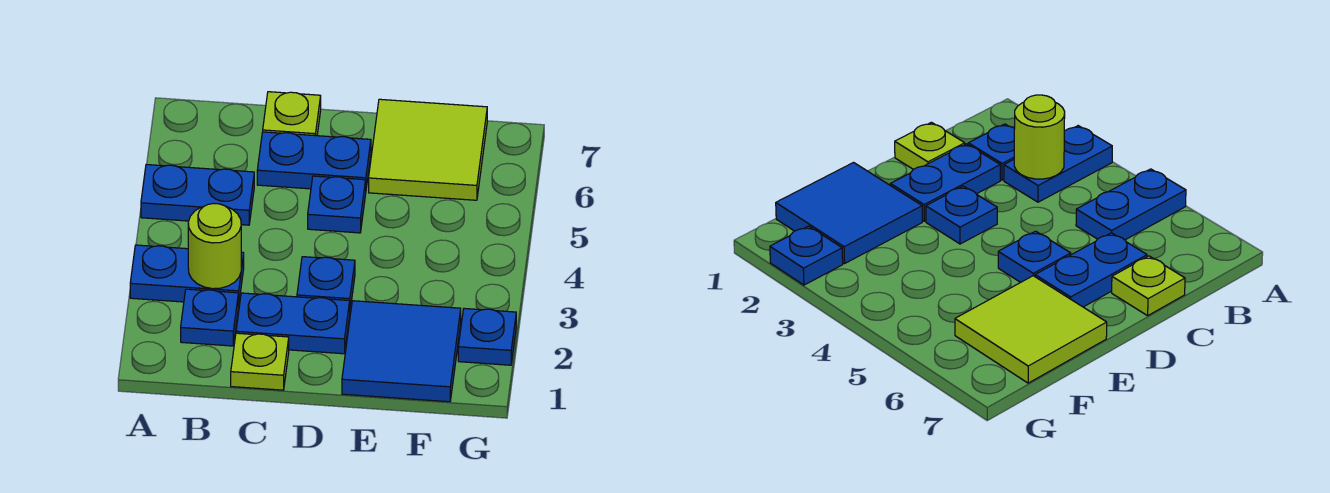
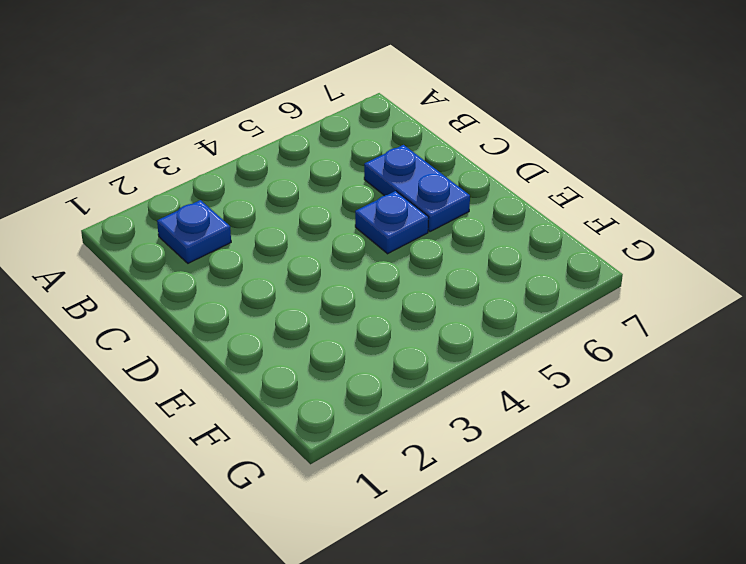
none -> blue 1x2 plate [130,245,244,305]
none -> blue 1x2 plate [141,164,254,225]
none -> lime 1x1 plate [231,333,289,390]

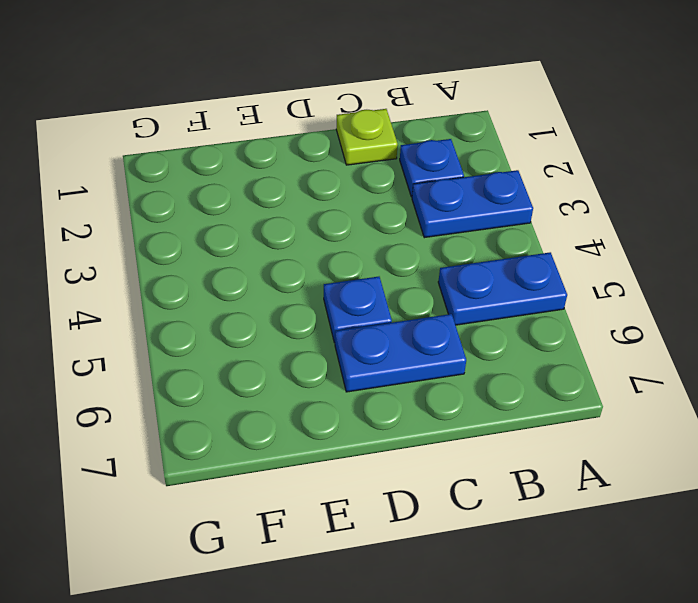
none -> blue 1x2 plate [236,293,350,354]
none -> lime 1x1 plate [263,92,321,136]
none -> blue 1x1 plate [297,257,355,309]

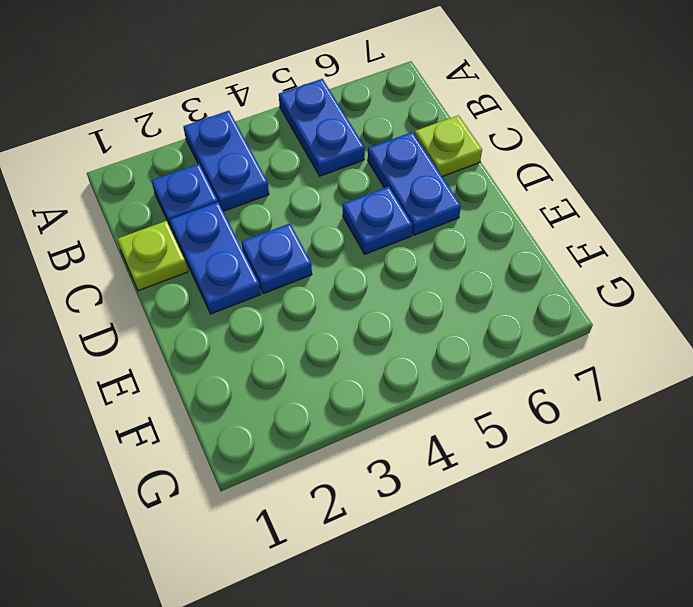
none -> blue 2x2 tile [342,301,461,402]
none -> lime 2x2 tile [369,99,487,200]
none -> blue 1x1 plate [458,308,516,365]

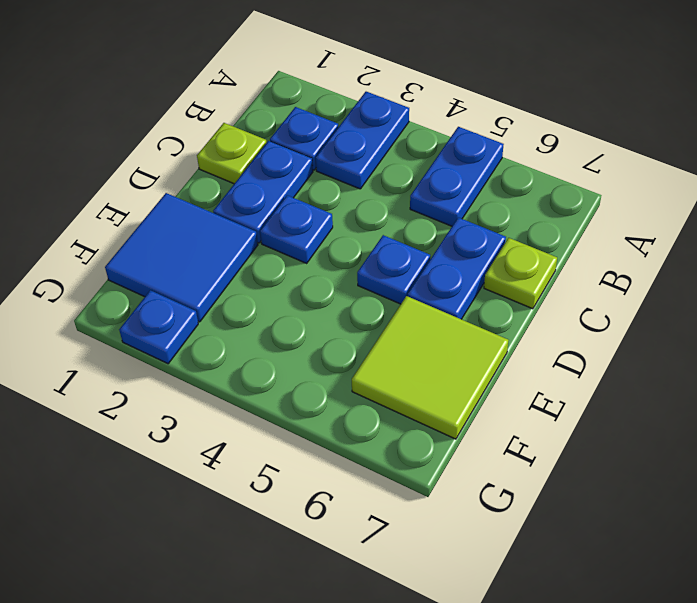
none -> lime 1x1 round brick [188,203,241,289]

